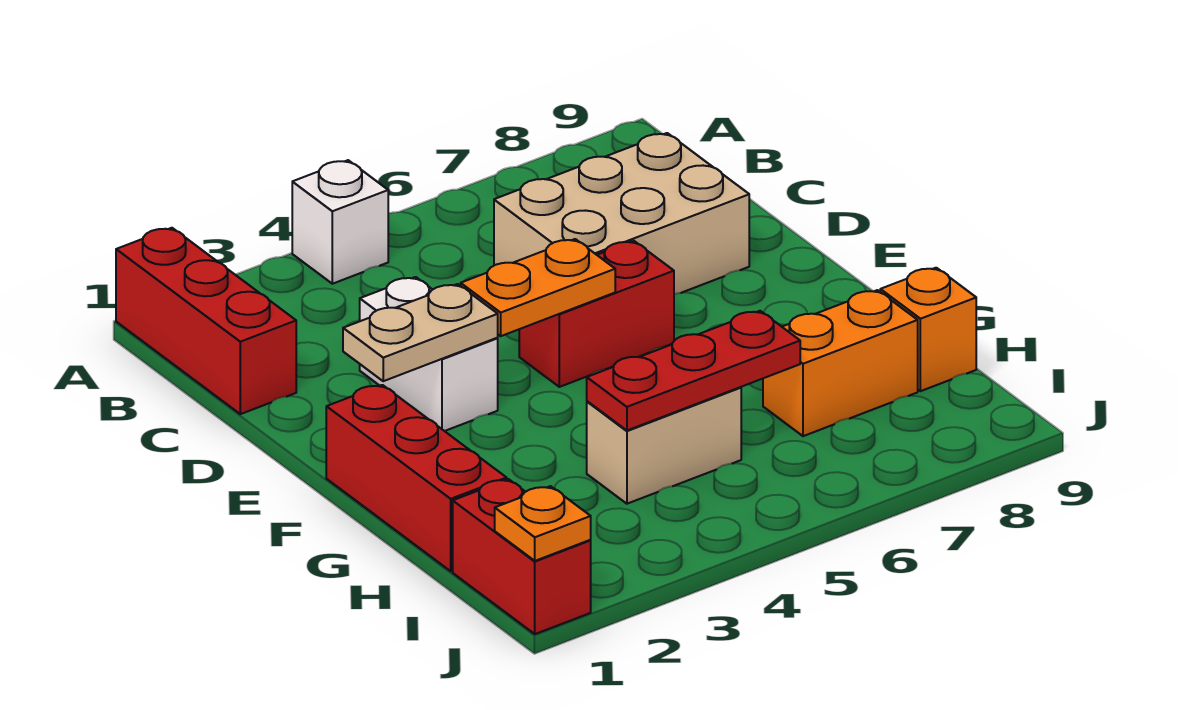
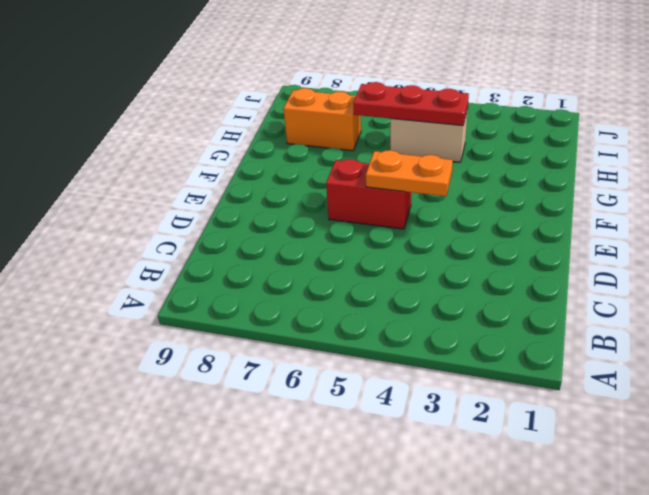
none -> red 1x3 brick [116,228,296,414]
none -> white 1x1 brick [292,160,388,284]
none -> tan 2x3 brick [494,133,749,294]

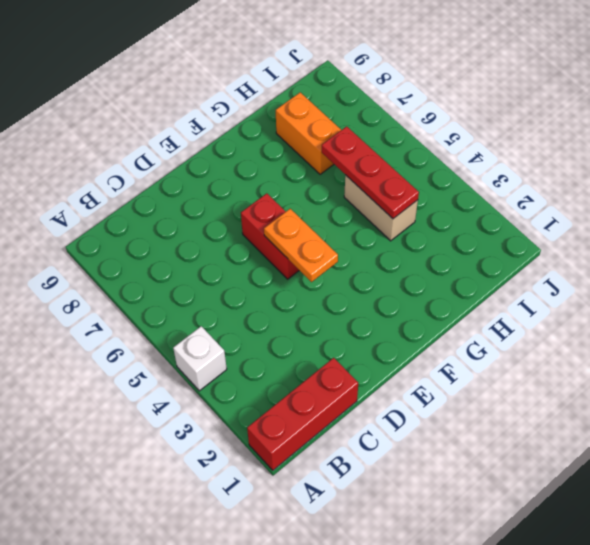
none -> tan 2x3 brick [494,133,749,294]
none -> white 1x2 brick [360,277,498,431]
none -> red 1x3 brick [326,385,507,571]

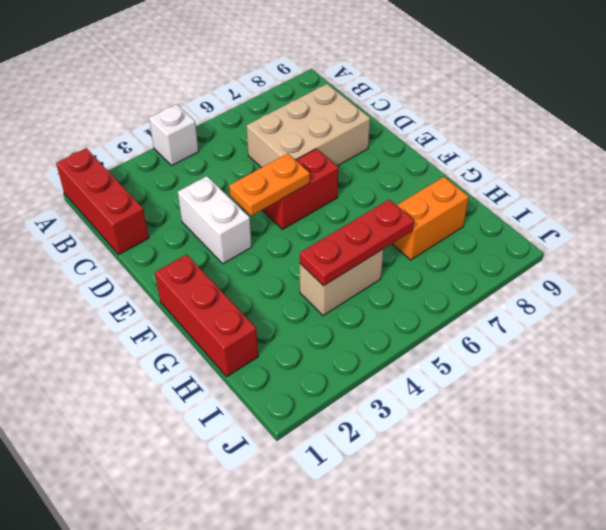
none -> orange 1x1 brick [880,268,976,391]
none -> red 1x2 brick [453,479,591,634]
none -> tan 1x2 plate [343,284,498,381]

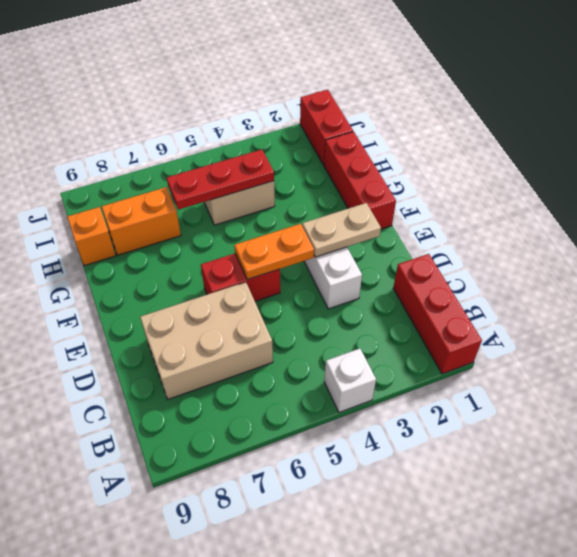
none -> orange 1x1 plate [495,486,591,561]

